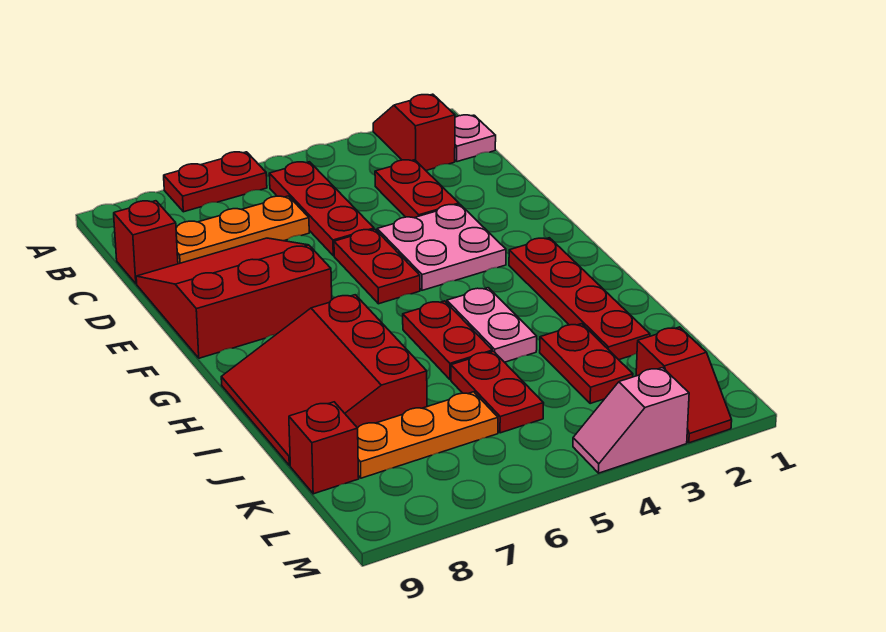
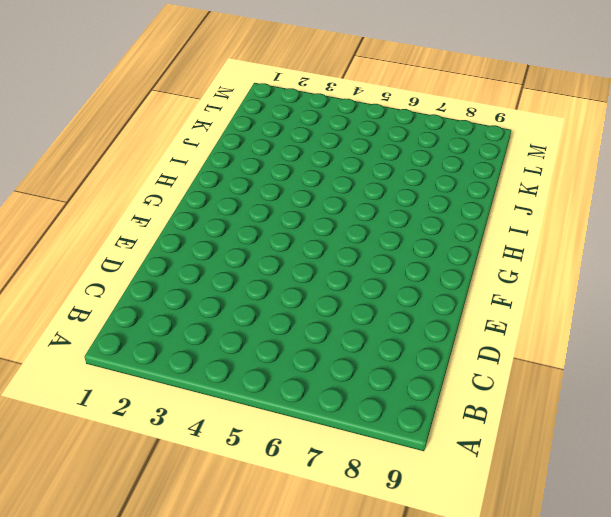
none -> red 1x2 slope [373,94,455,170]
none -> red 1x2 plate [164,152,267,212]
none -> pink 1x1 plate [455,115,496,162]

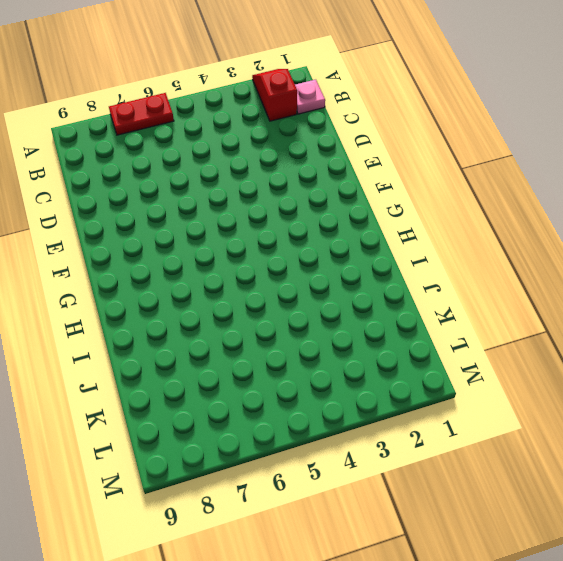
none -> red 1x3 plate [269,162,374,256]
none -> red 1x2 plate [375,160,459,218]
none -> orange 1x3 plate [176,196,309,264]

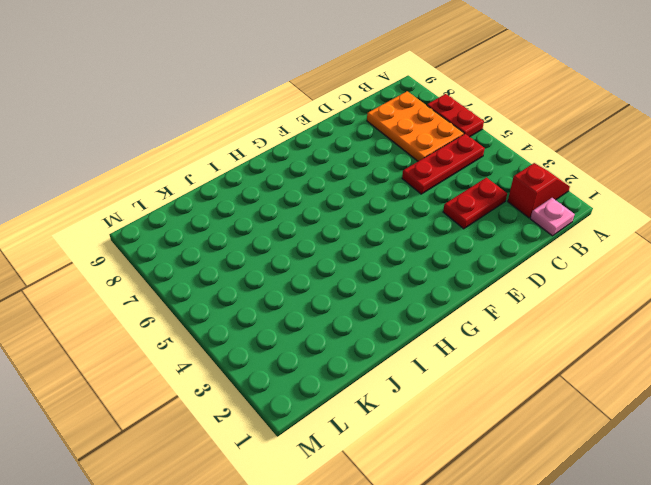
orange 2x3 plate [367,91,464,161] -> orange 1x3 plate [176,196,309,264]
none -> red 1x1 brick [114,201,178,284]
none -> red 3x3 slope [136,238,332,358]
none -> pink 2x2 plate [377,204,506,290]

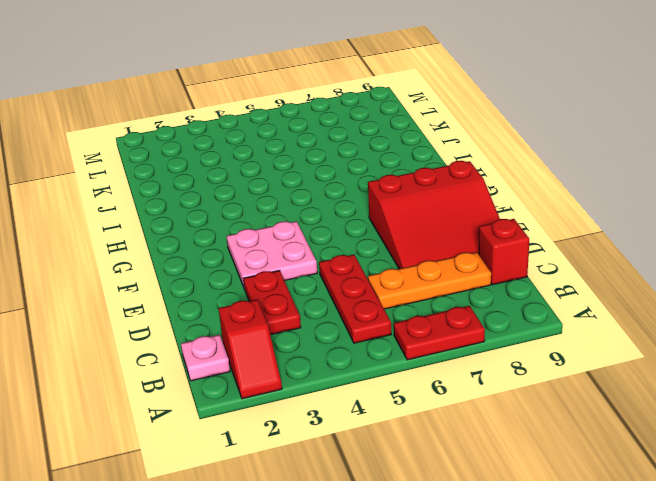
none -> red 1x2 plate [334,229,420,304]
none -> red 1x4 plate [509,238,650,360]
none -> pink 1x2 plate [447,288,537,362]

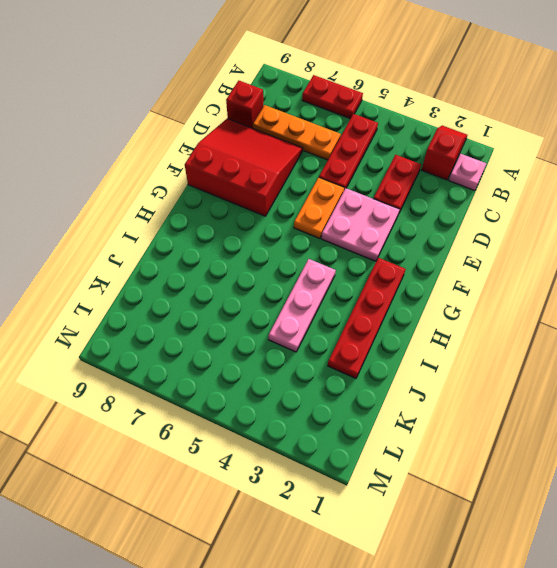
orange 1x2 plate [294,178,344,238] -> red 1x2 plate [334,229,420,304]
pink 1x3 plate [268,259,336,352] -> pink 1x2 plate [447,288,537,362]
none -> red 1x2 plate [403,301,492,379]
none -> red 3x3 slope [221,295,427,465]
none -> red 1x2 plate [540,324,633,404]

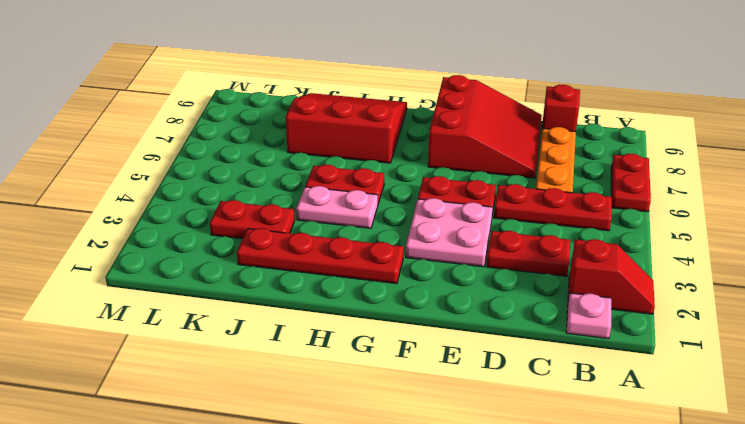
none -> red 1x2 plate [451,351,544,433]
none -> orange 1x3 plate [358,392,498,478]
none -> red 1x1 brick [289,402,359,494]

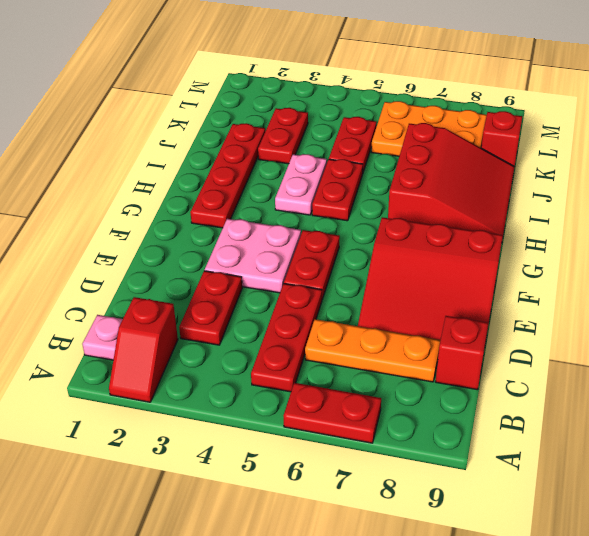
orange 2x3 plate [371,101,487,156] -> orange 1x3 plate [358,392,498,478]
none -> red 1x2 slope [636,327,732,443]
none -> pink 1x2 slope [573,368,689,473]

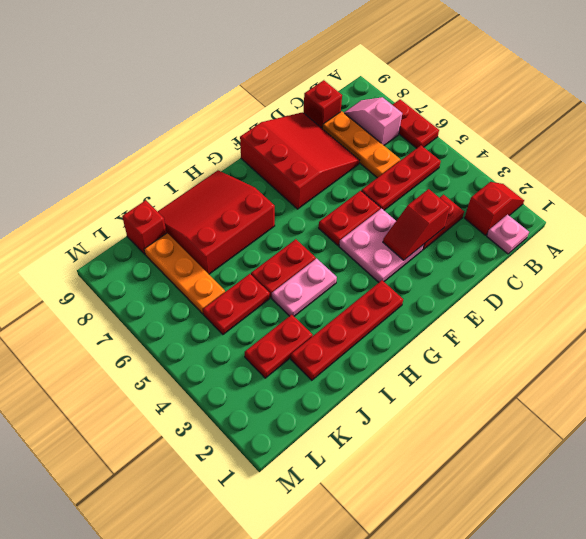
pink 1x2 slope [344,97,402,145] -> pink 1x2 slope moved to [573,368,689,473]
red 1x2 slope [383,189,450,260] -> red 1x2 slope moved to [636,327,732,443]

